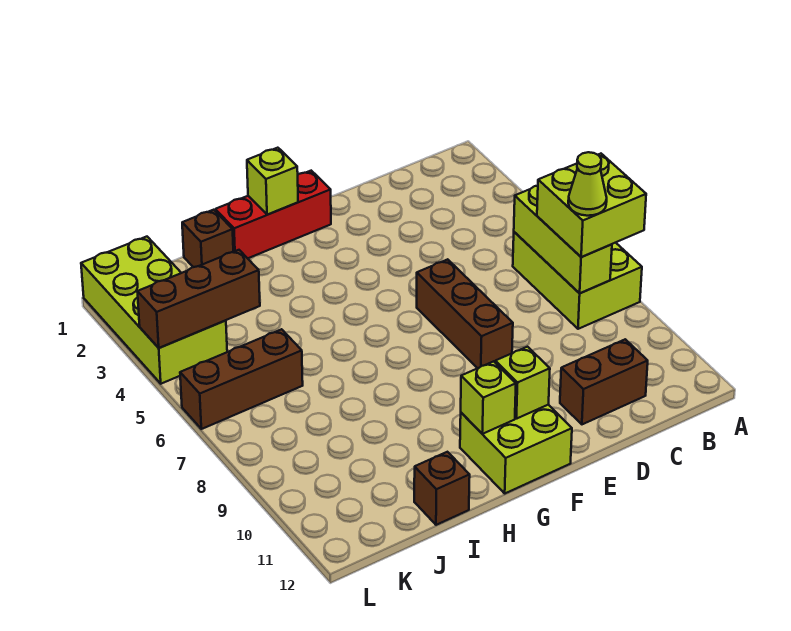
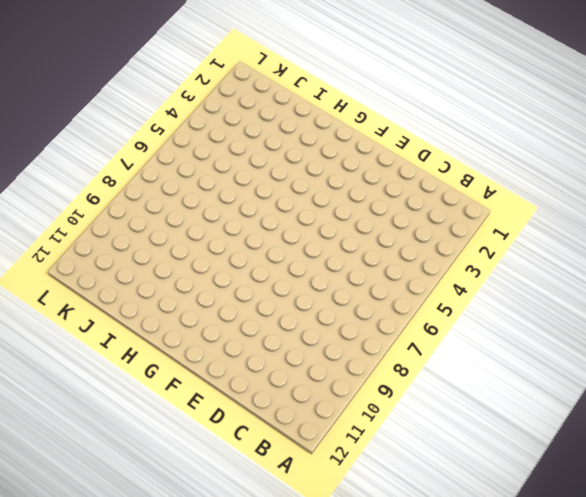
none -> lime 2x3 brick [513,232,642,329]
none -> brown 1x2 brick [560,339,648,424]
none -> brown 1x3 brick [417,259,513,368]

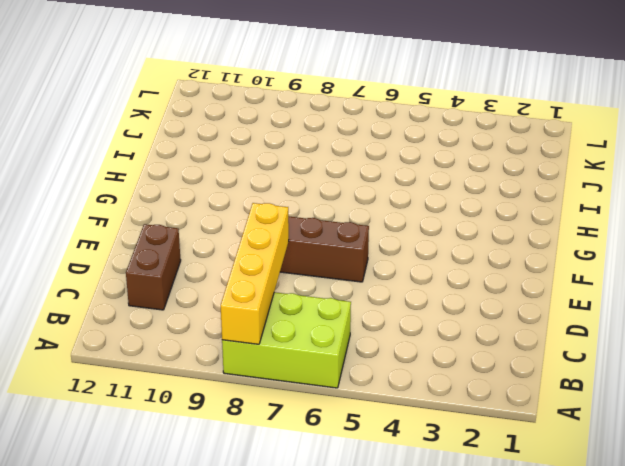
yellow 1x4 brick [221,203,289,344] -> lime 1x3 brick [514,186,612,293]
none -> red 1x3 brick [215,171,331,258]
none -> lime 2x2 brick [460,405,572,493]
none -> brown 1x1 brick [182,210,233,267]

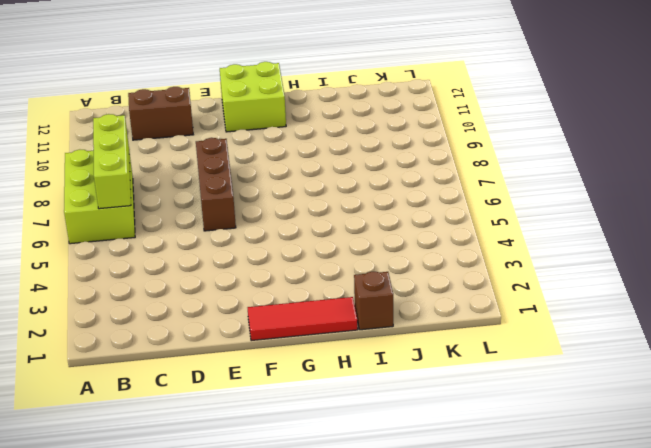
red 1x3 tile [248,297,358,341] -> red 1x3 brick [215,171,331,258]
none -> brown 1x1 brick [414,452,470,525]
none -> brown 1x3 brick [180,329,303,429]
none -> lime 2x4 brick [81,237,227,384]

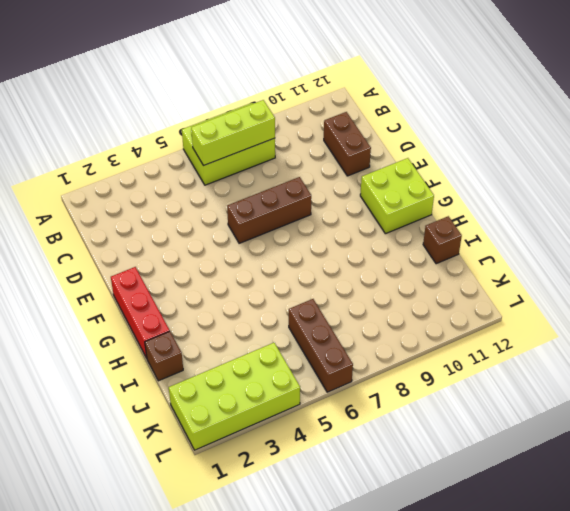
none -> lime 1x1 brick [495,347,550,419]
none -> lime 1x1 brick [247,148,298,215]
none -> lime 1x1 brick [461,361,516,434]

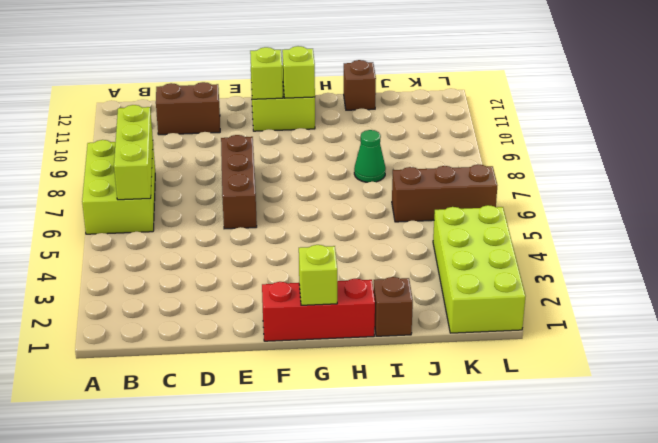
green 1x1 cone [354,130,386,182] -> none
none -> brown 1x3 brick [137,250,260,348]
none -> lime 2x2 brick [537,154,646,257]
none -> lime 1x1 cone [568,152,607,216]

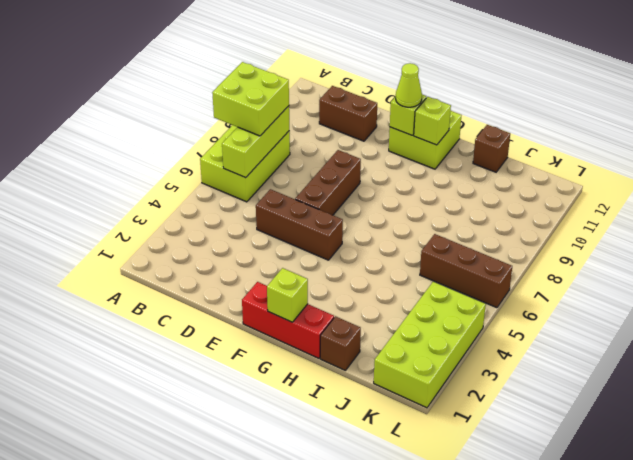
brown 1x3 brick [256,189,343,260] -> brown 1x3 brick moved to [137,250,260,348]
lime 1x1 cone [396,63,422,107] -> lime 1x1 cone moved to [568,152,607,216]

